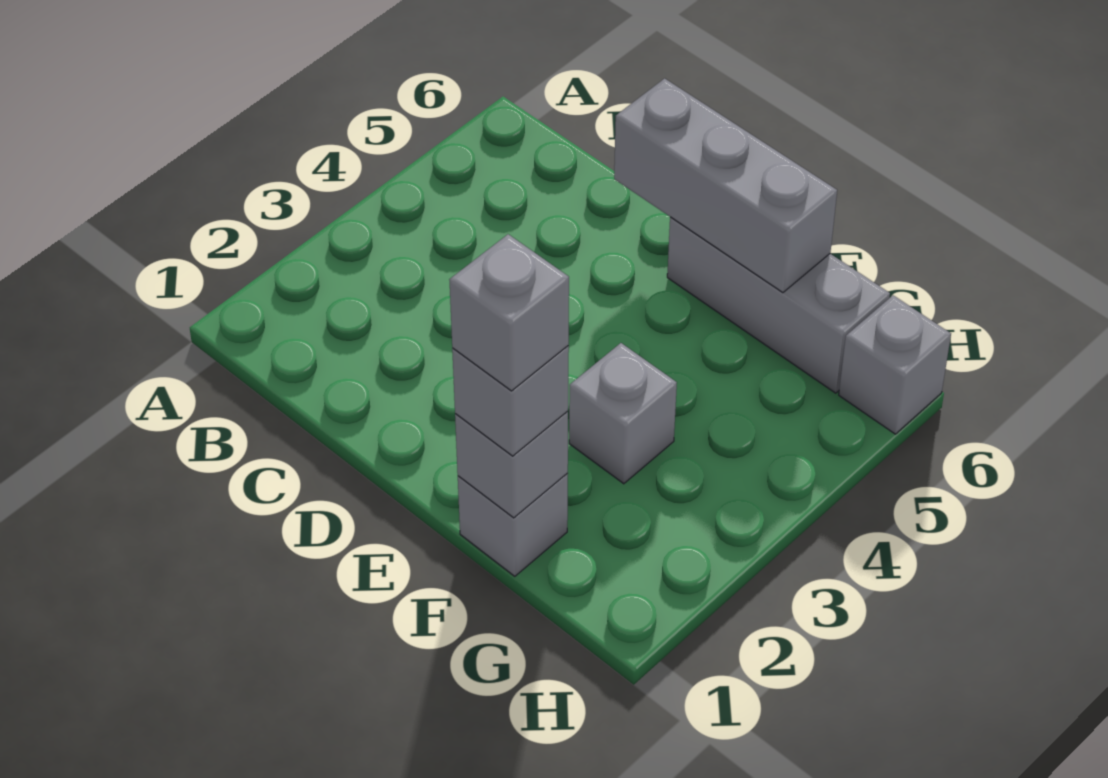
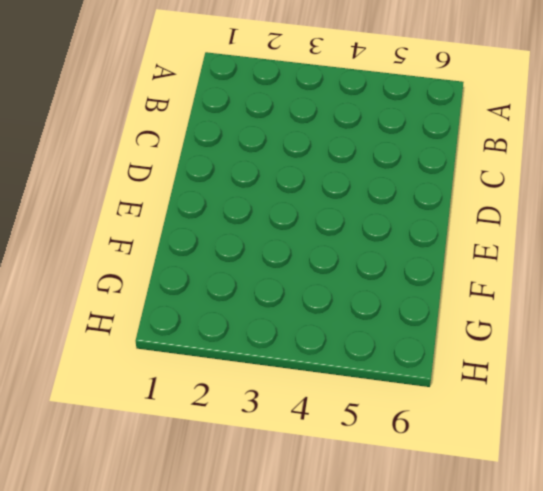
none -> grey 1x3 brick [667,217,890,393]
none -> grey 1x1 brick [458,473,568,576]

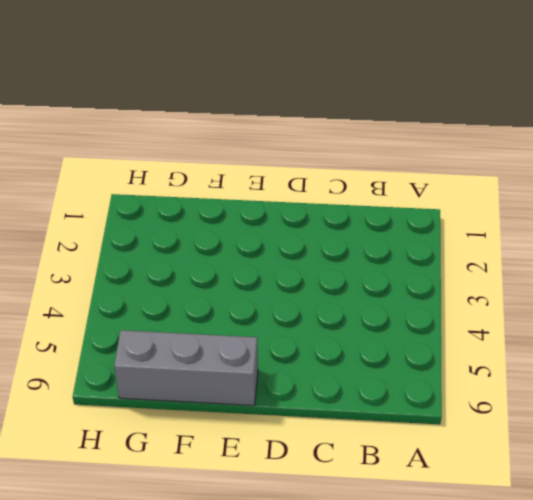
none -> grey 1x1 brick [458,473,568,576]
none -> grey 1x1 brick [569,343,677,484]

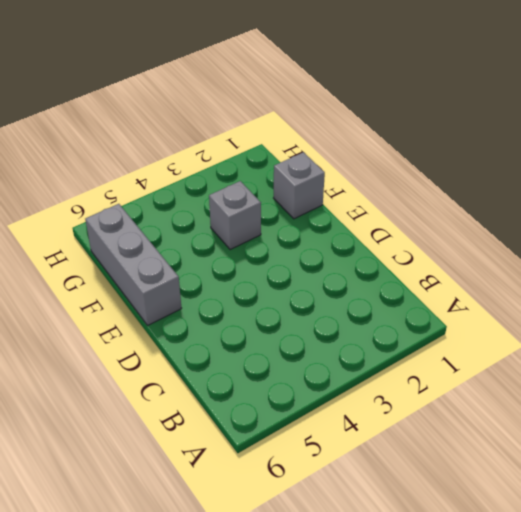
none -> grey 1x1 brick [839,295,951,434]
none -> grey 1x3 brick [614,78,837,293]

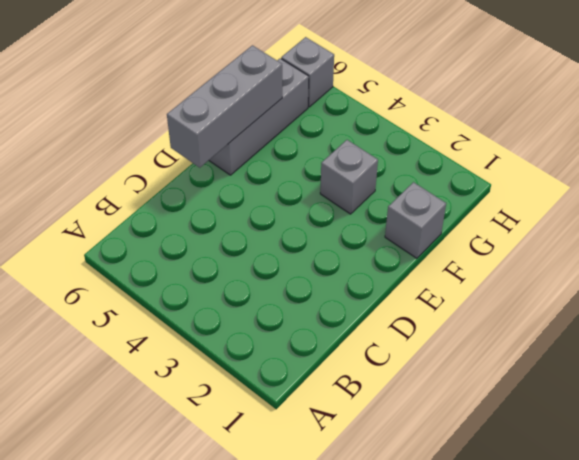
none -> grey 1x1 brick [455,411,568,518]
none -> grey 1x1 brick [452,346,569,456]

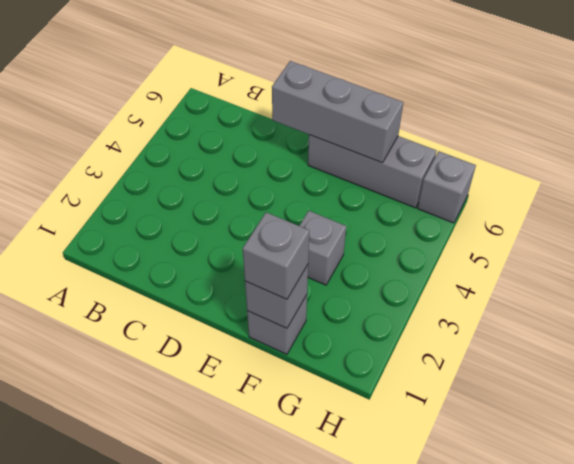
none -> grey 1x1 brick [449,234,569,391]

